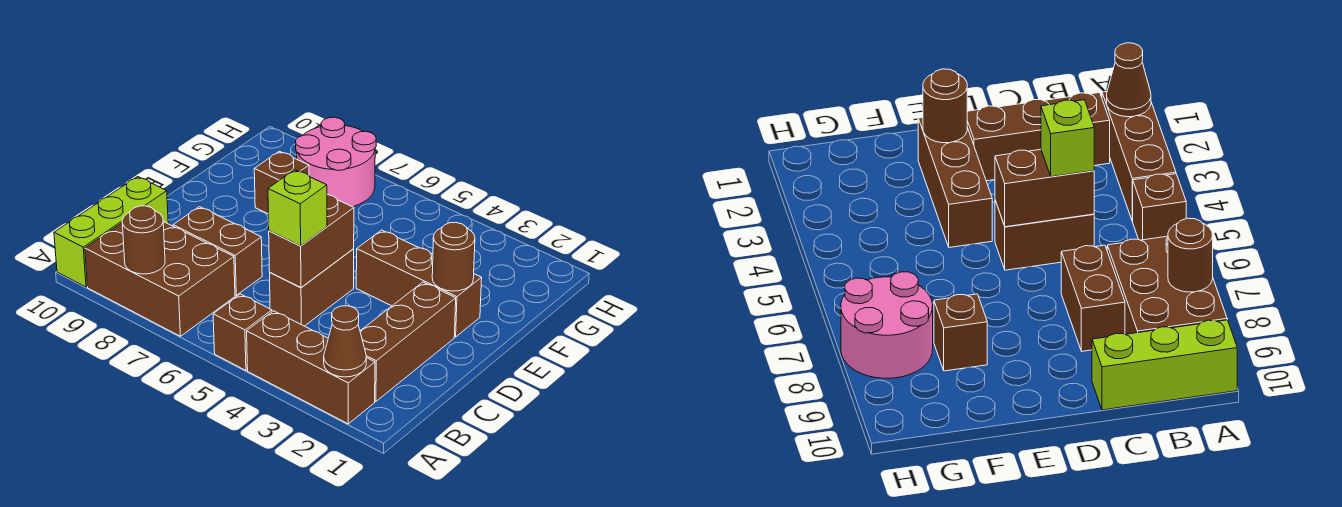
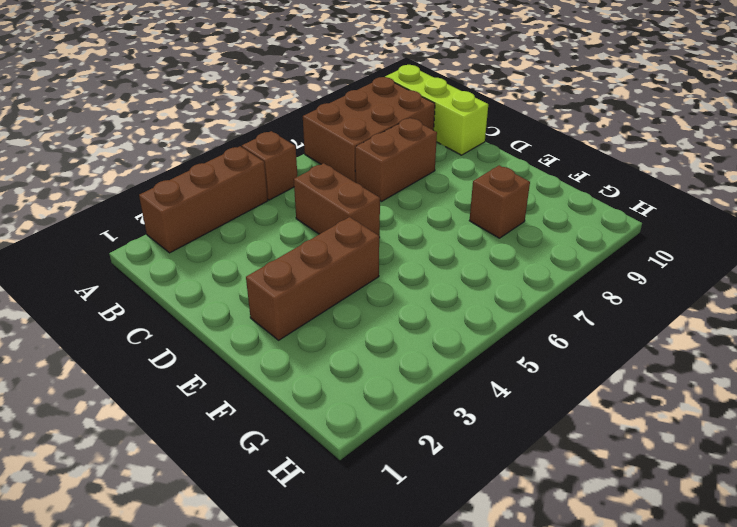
none -> brown 1x3 brick [360,282,456,401]
none -> pink 2x2 round brick [296,117,376,207]
none -> brown 1x1 cone [324,306,366,377]

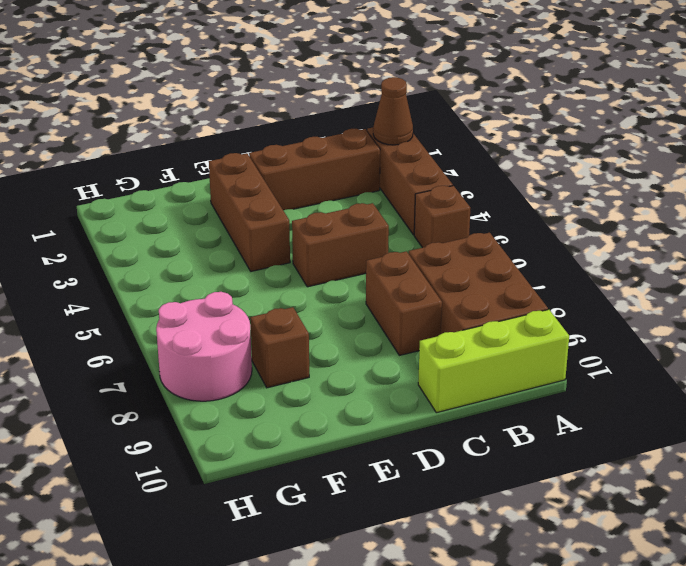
none -> brown 1x1 round brick [122,206,165,274]
none -> brown 1x2 brick [269,195,354,287]
none -> brown 1x1 round brick [432,222,475,291]

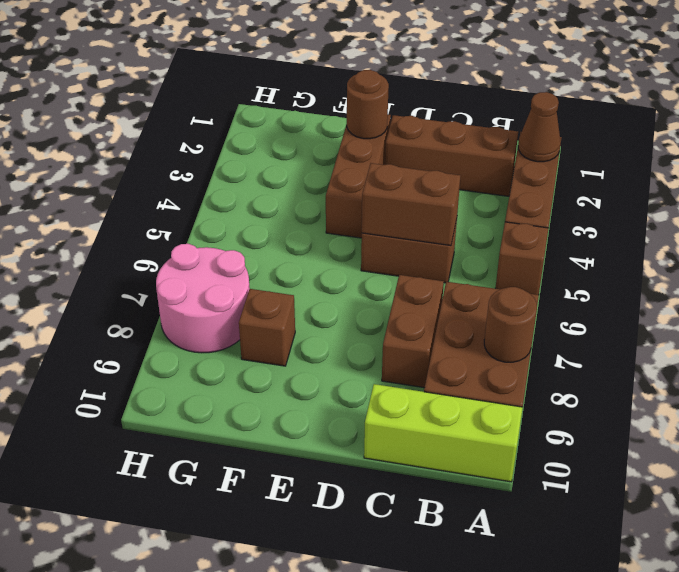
none -> lime 1x1 brick [268,170,327,246]

